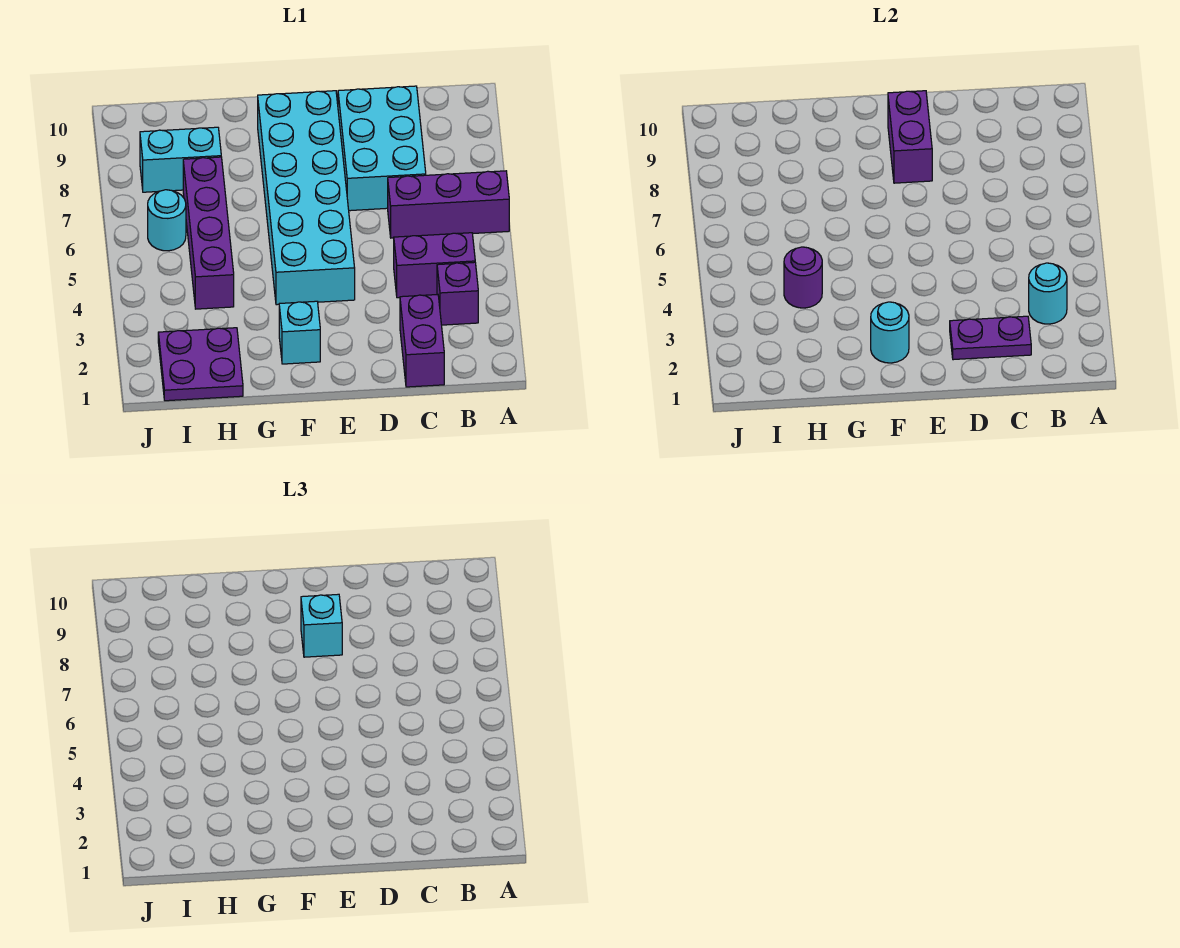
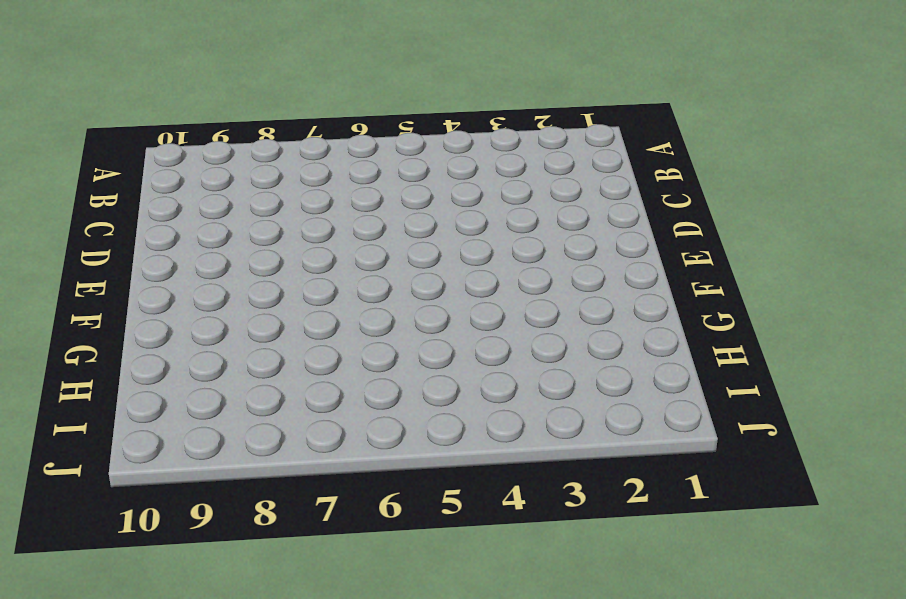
none -> purple 1x3 brick [388,171,509,238]
none -> purple 1x1 brick [437,262,478,325]
none -> purple 1x2 brick [394,233,475,298]

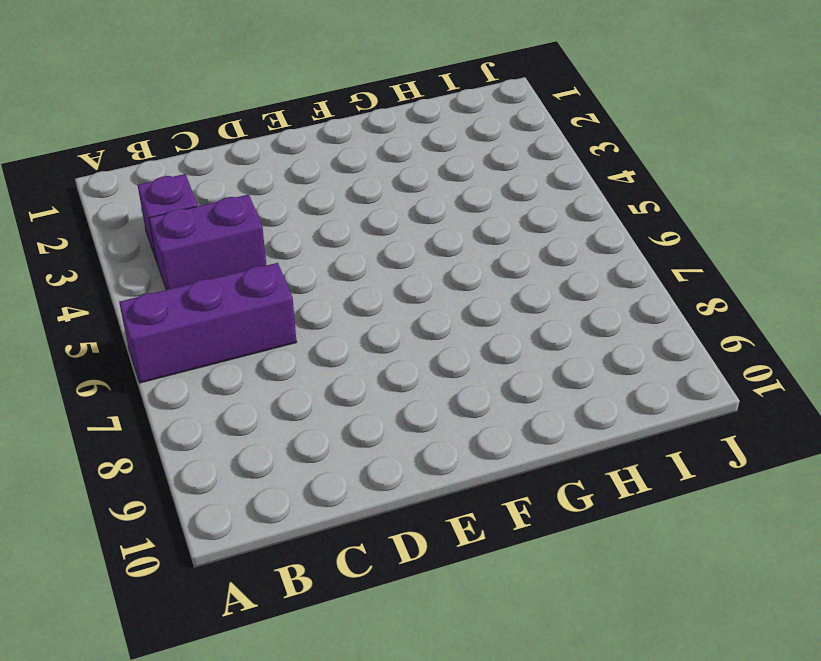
none -> purple 1x2 brick [400,295,444,387]
none -> cyan 2x3 brick [338,86,426,211]
none -> cyan 2x6 brick [258,91,355,305]

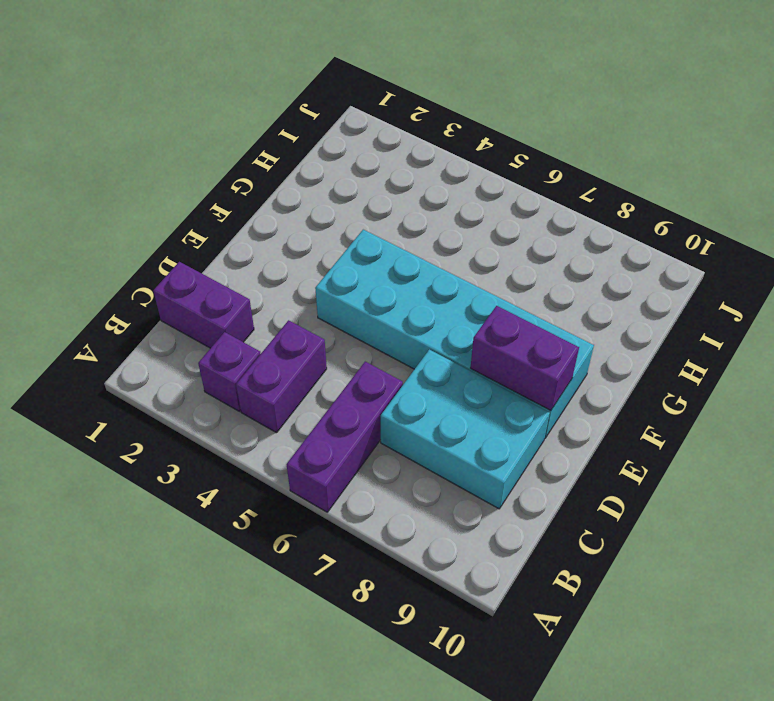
none -> cyan 1x1 brick [279,301,320,364]
none -> purple 2x2 plate [158,328,243,401]
none -> purple 1x4 brick [183,157,234,309]

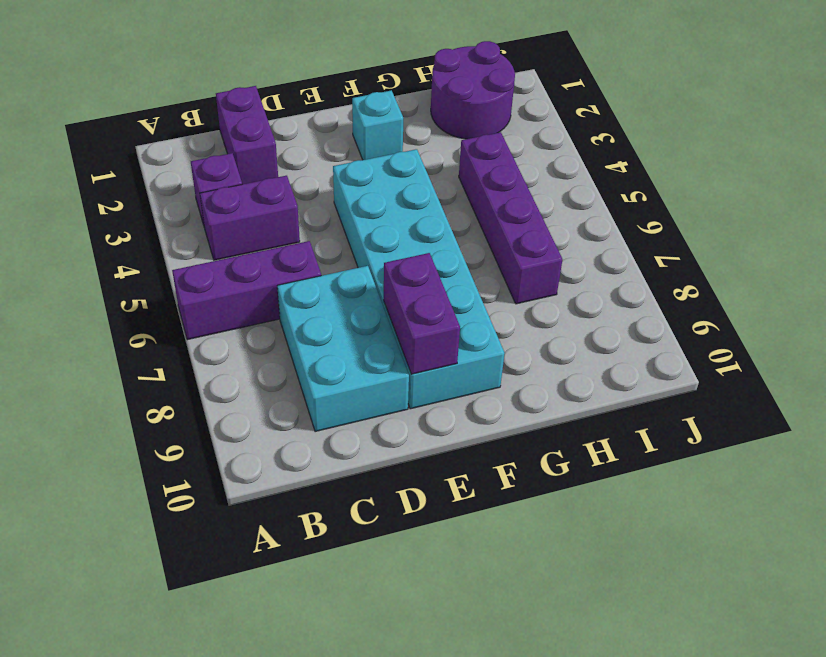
purple 2x2 round brick [431,41,515,139] -> purple 2x2 plate [158,328,243,401]
none -> cyan 1x2 brick [140,127,221,192]
none -> cyan 1x1 round brick [148,190,186,251]
none -> cyan 1x1 round brick [1029,263,1067,324]

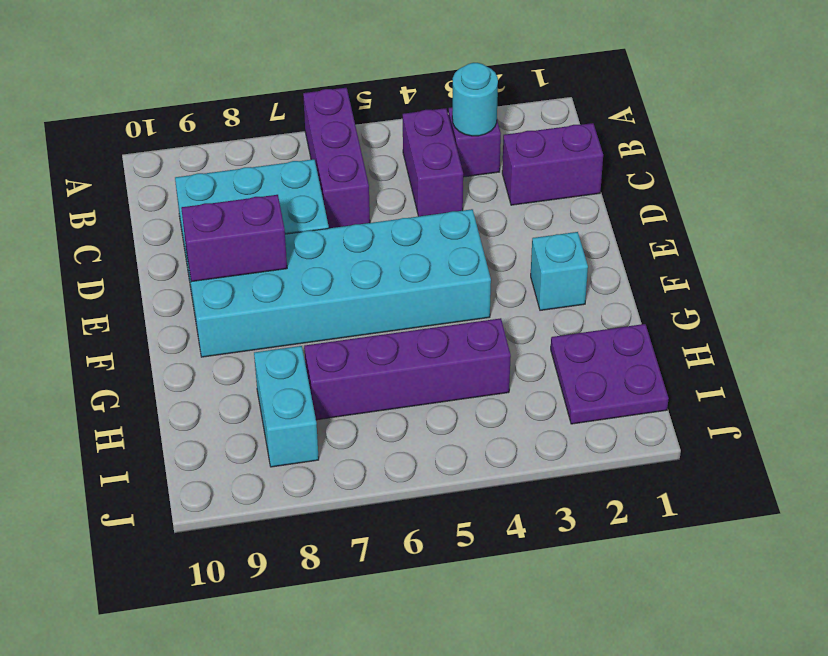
none -> cyan 1x1 round brick [148,190,186,251]
none -> purple 1x2 plate [950,316,1031,360]
none -> cyan 1x1 round brick [871,302,909,363]

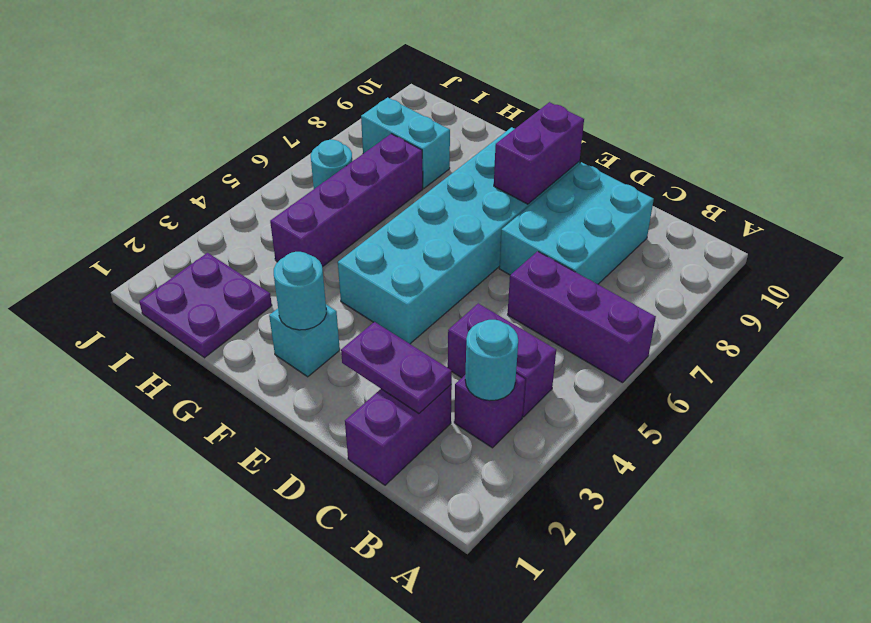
none -> purple 1x1 round brick [784,247,822,308]
none -> cyan 1x1 brick [301,594,342,657]

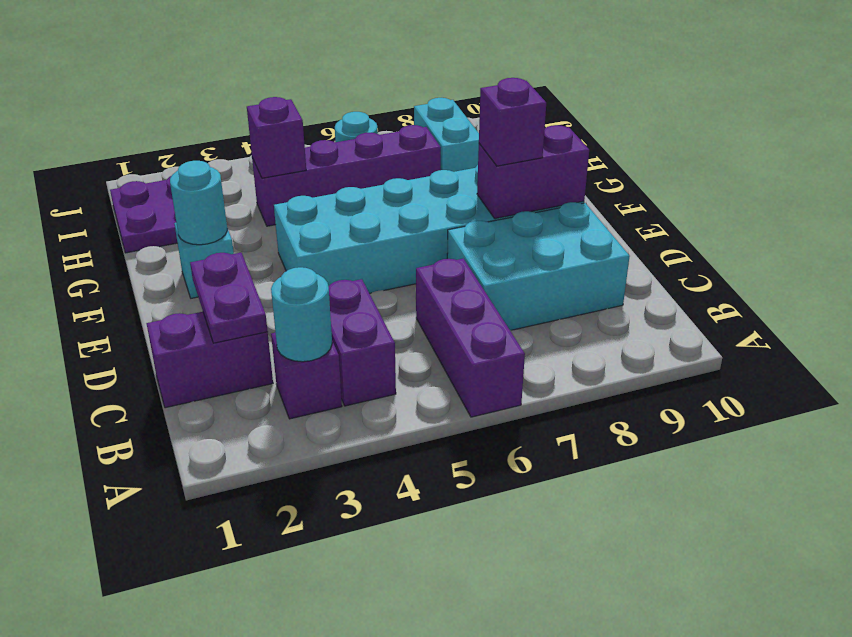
purple 1x1 brick [479,78,546,166] -> cyan 1x1 brick [301,594,342,657]
purple 1x1 brick [247,97,306,178] -> purple 1x1 round brick [784,247,822,308]

